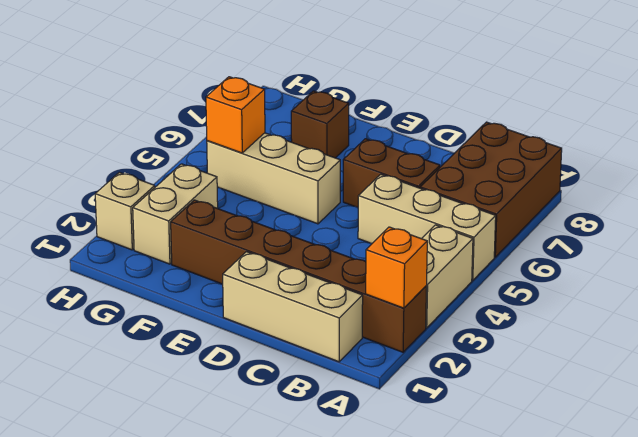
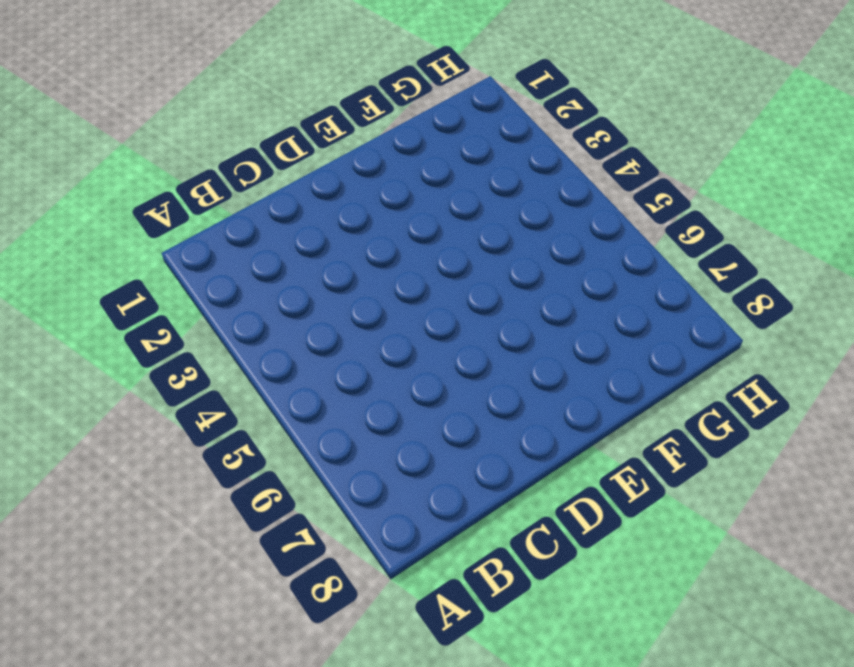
none -> brown 1x6 brick [171,200,426,352]
none -> tan 1x2 brick [422,225,473,328]
none -> tan 1x3 brick [358,174,496,281]

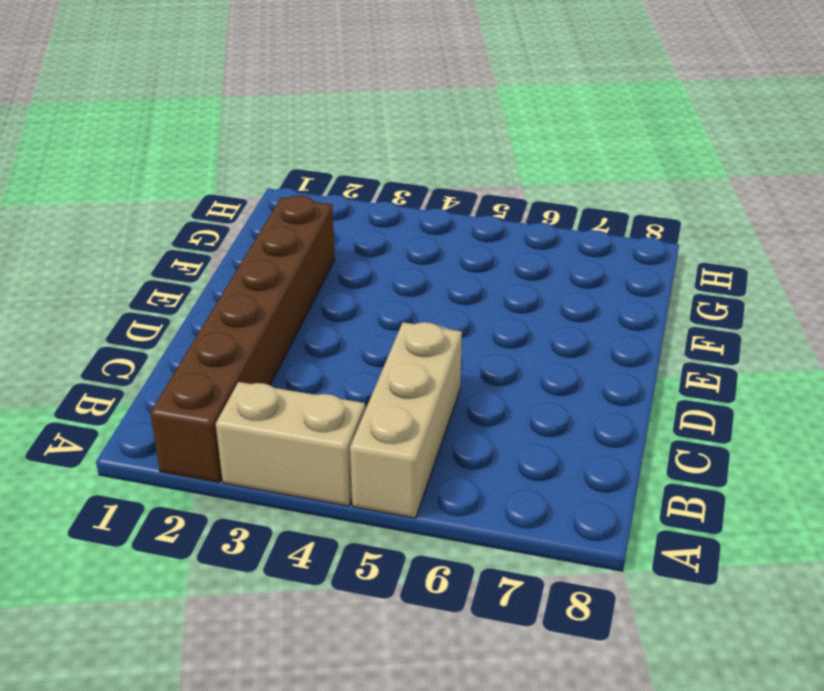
none -> brown 2x3 brick [420,122,562,257]
none -> tan 1x3 brick [223,252,363,362]
none -> brown 1x2 brick [343,139,440,207]

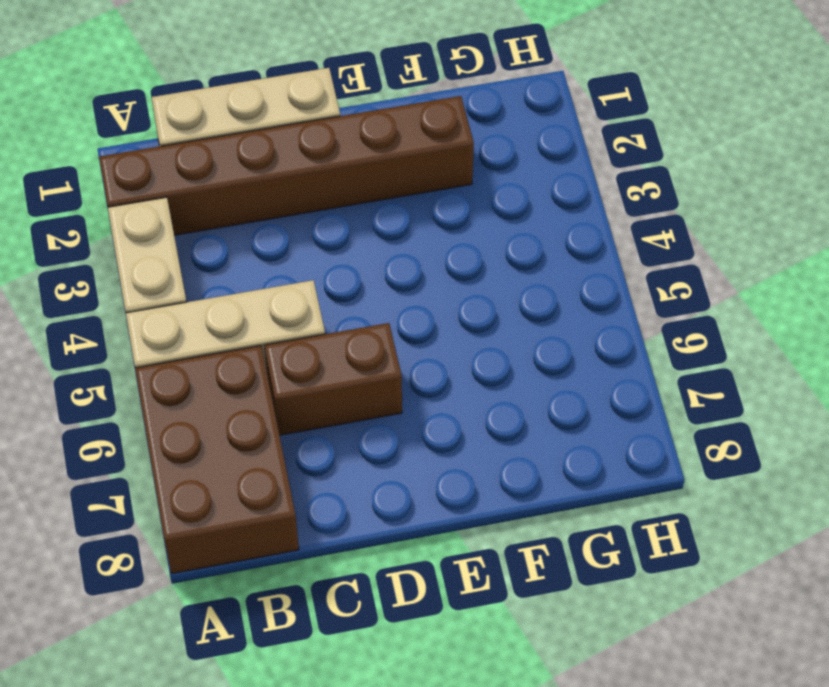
none -> tan 1x3 brick [207,133,340,224]
none -> brown 1x1 brick [291,91,349,158]
none -> tan 1x2 brick [133,164,218,264]

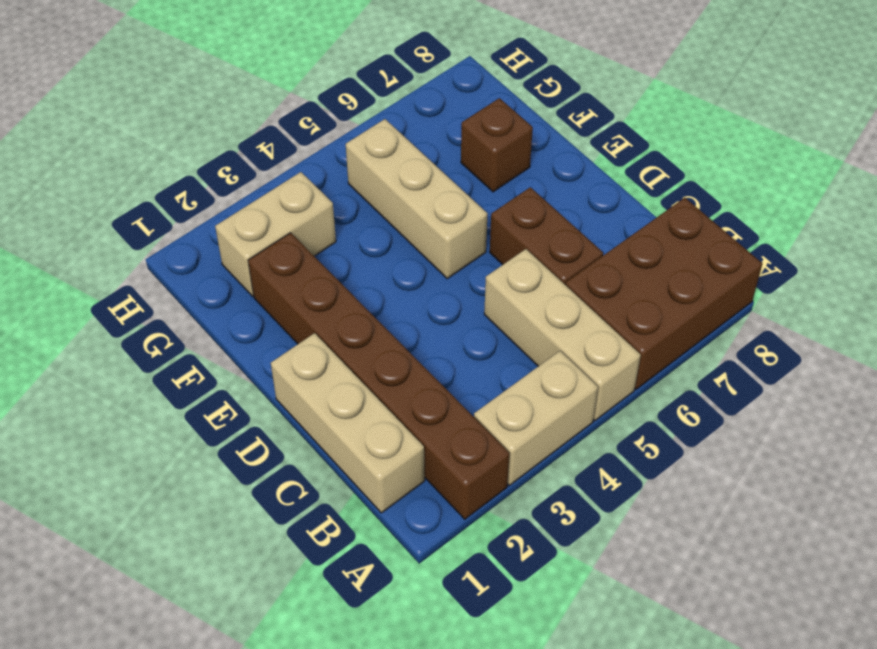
none -> tan 1x1 brick [95,172,155,250]
none -> orange 1x1 brick [366,227,427,308]
none -> orange 1x1 brick [206,77,265,153]

